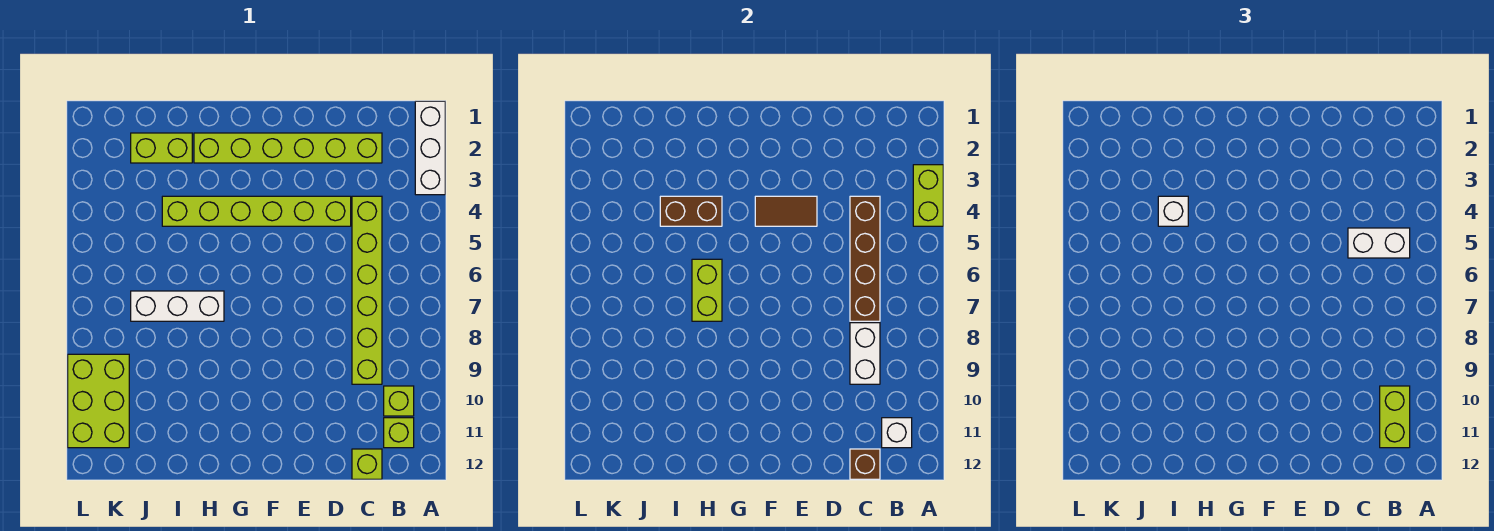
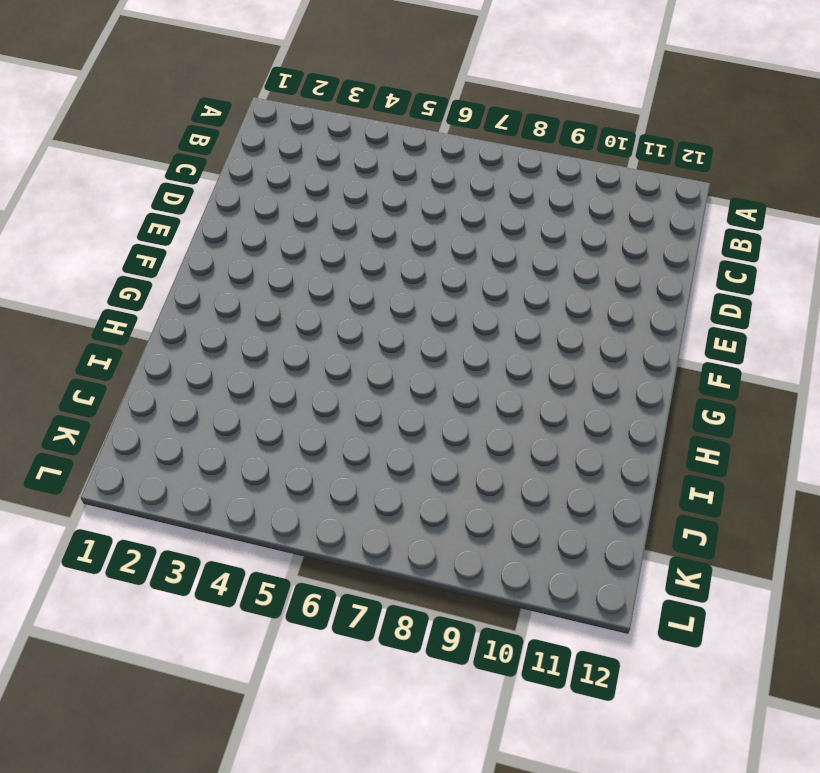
none -> white 1x3 brick [415,101,445,195]
none -> lime 1x1 brick [384,386,414,416]
none -> lime 1x1 brick [384,418,414,448]

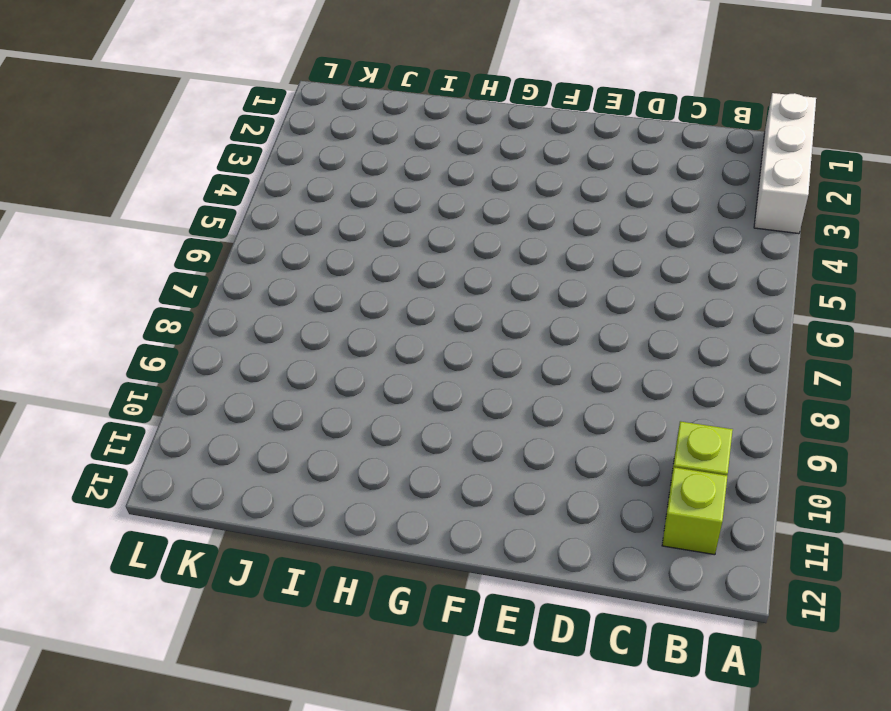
none -> lime 1x6 brick [194,133,382,163]
none -> lime 1x6 brick [352,196,382,384]
none -> lime 1x1 brick [352,449,382,479]

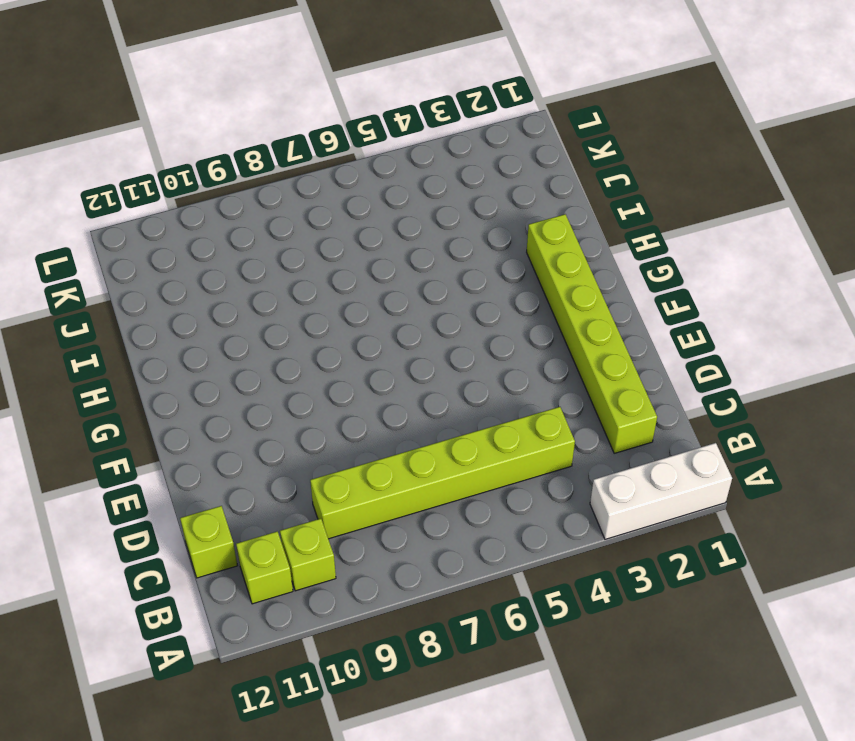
none -> lime 1x6 brick [162,196,351,226]
none -> white 1x3 brick [131,291,224,321]
none -> lime 1x2 brick [131,133,192,163]

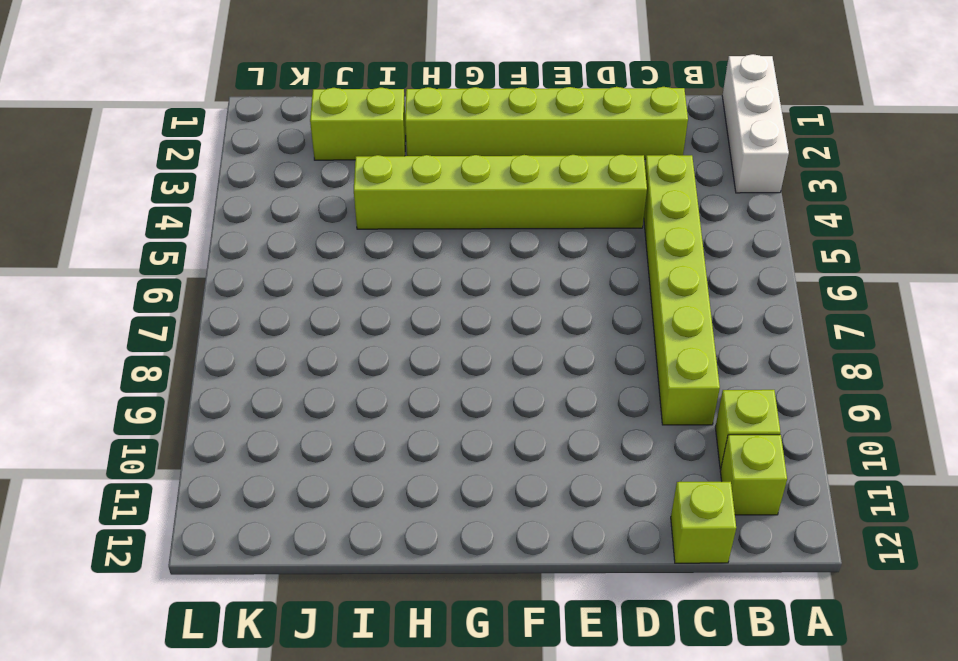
none -> white 1x3 brick [131,291,224,321]
none -> lime 2x3 brick [68,354,129,448]
none -> lime 1x2 brick [913,165,943,226]

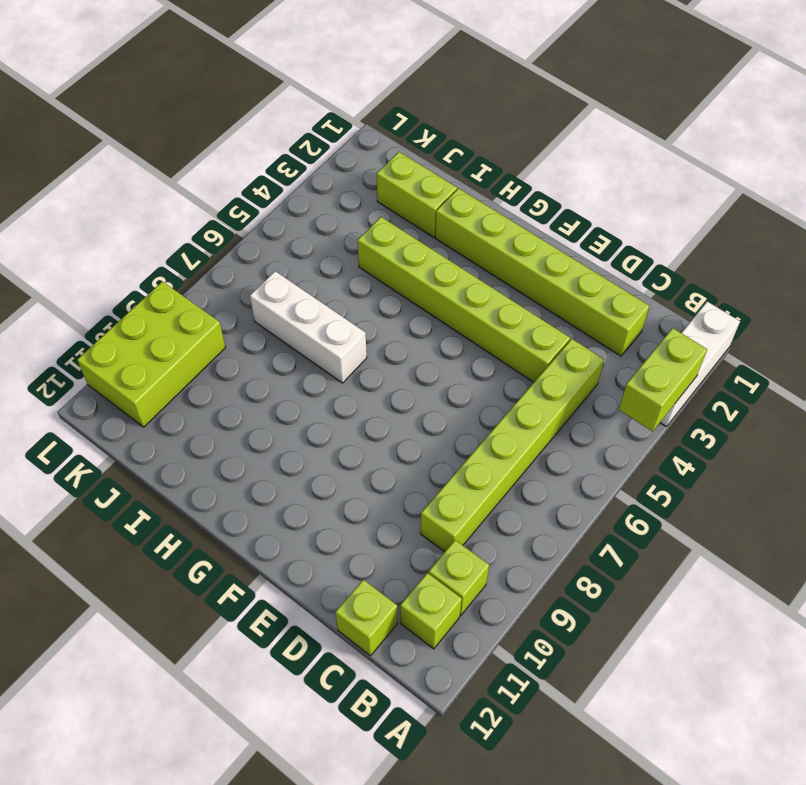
none -> white 1x1 brick [882,418,912,448]
none -> brown 1x4 brick [850,196,880,321]
none -> white 1x2 brick [850,323,880,384]

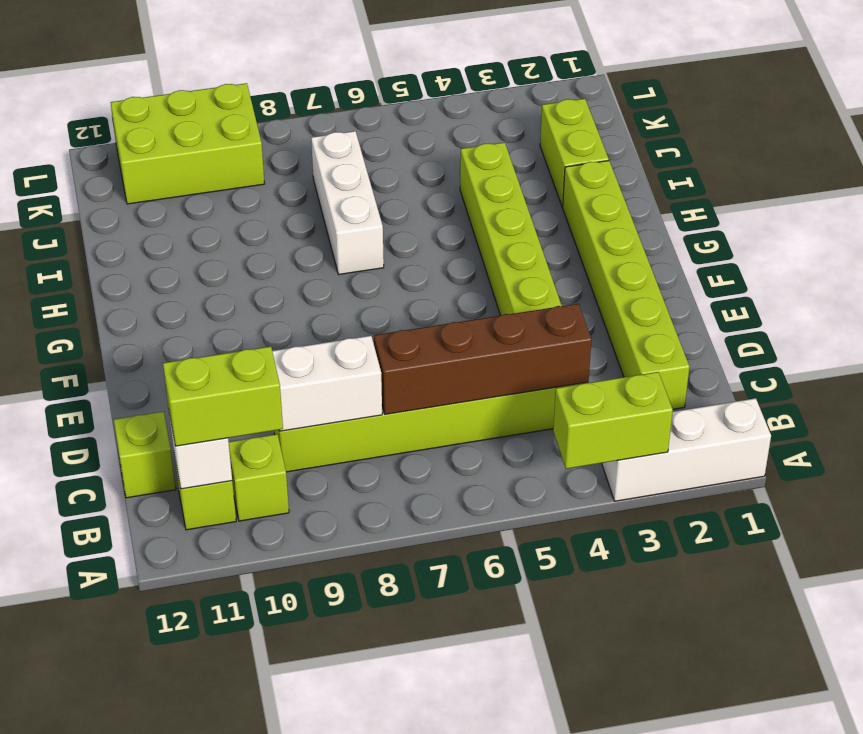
none -> brown 1x1 brick [850,449,880,479]
none -> brown 1x2 tile [755,196,817,226]
none -> brown 1x2 brick [660,196,722,226]

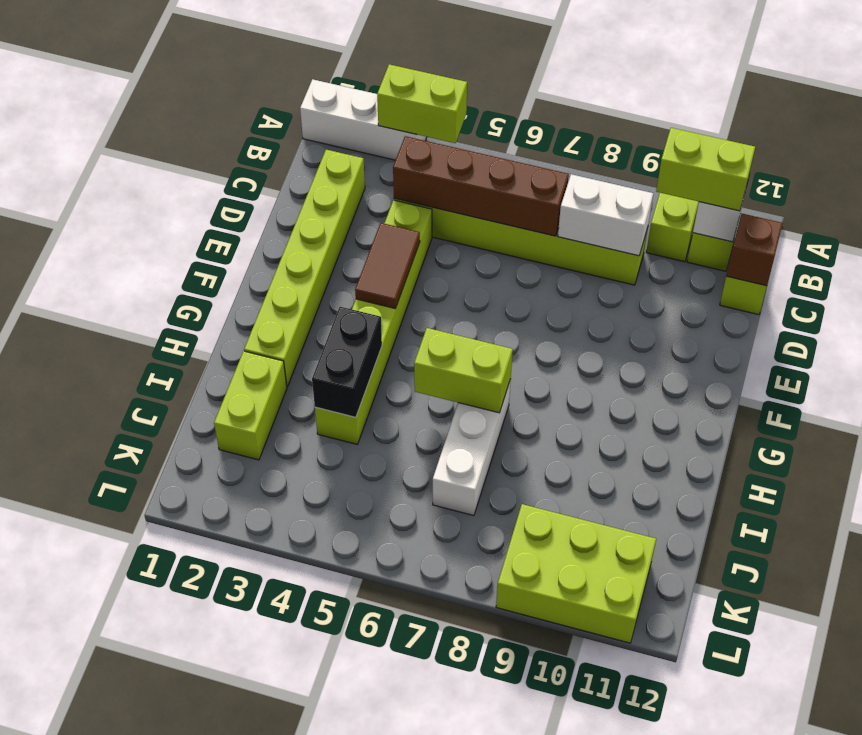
black 1x2 brick [312,307,382,417] -> brown 1x2 brick [660,196,722,226]
none -> white 1x2 brick [1348,228,1410,258]
none -> white 1x1 brick [1158,196,1188,226]

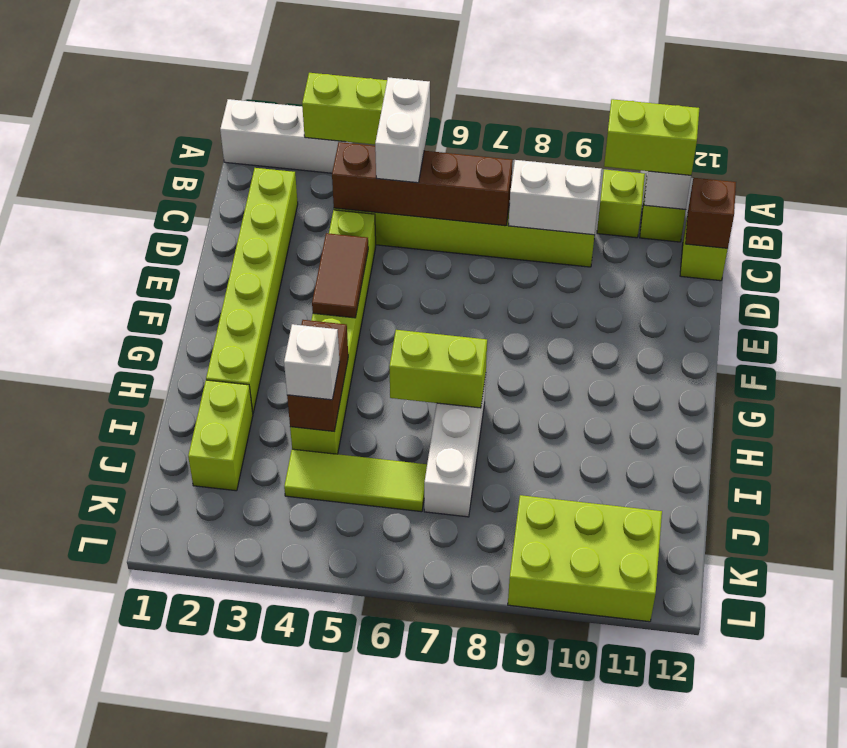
lime 1x3 tile [284,449,427,512] -> none

